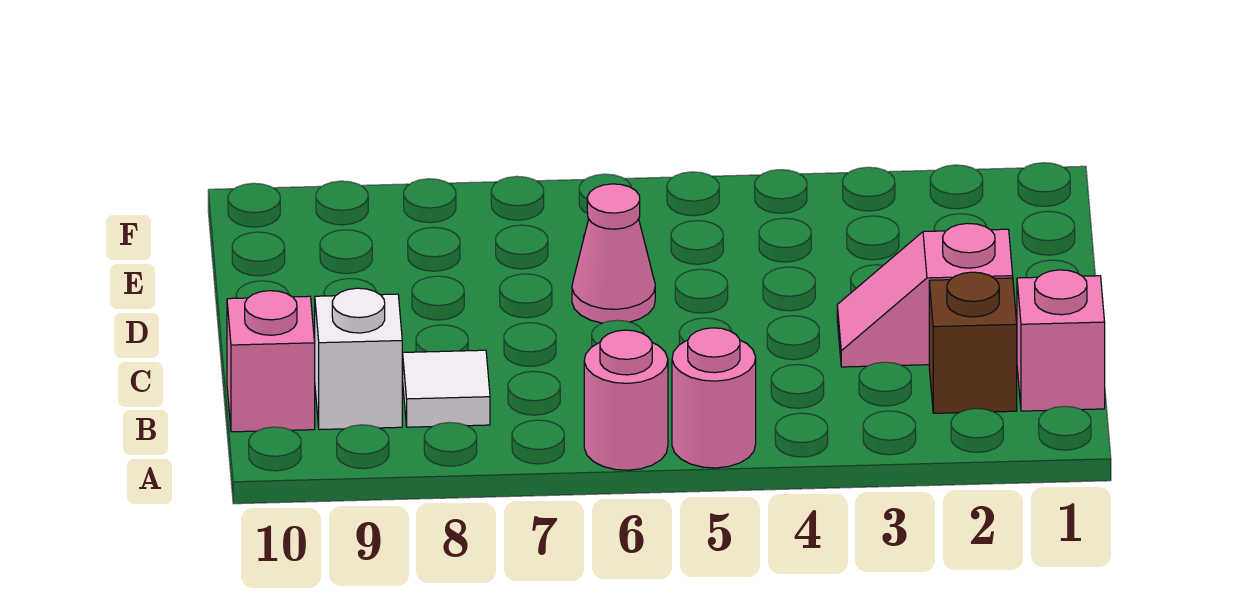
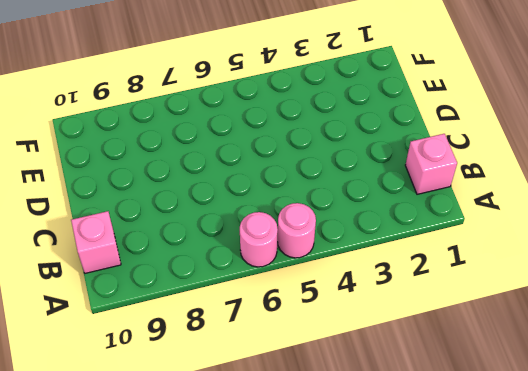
none -> brown 1x1 brick [929,272,1017,413]
none -> white 1x1 tile [403,350,490,427]

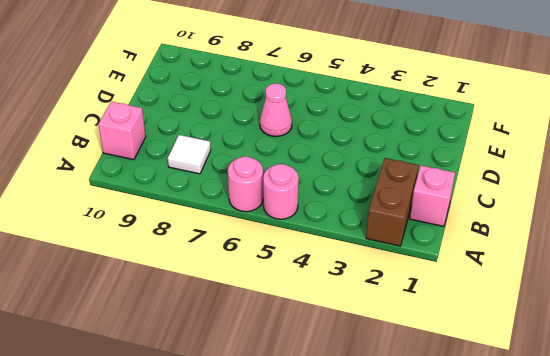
brown 1x2 brick [366,158,419,246] -> brown 1x1 brick [929,272,1017,413]
none -> white 1x1 brick [315,288,402,430]
none -> pink 1x2 slope [837,223,1013,367]

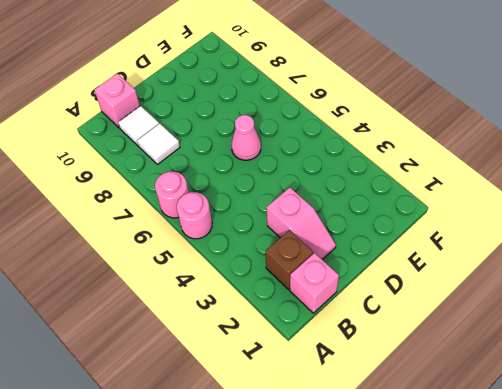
white 1x1 tile [118,106,159,146] -> white 1x1 brick [315,288,402,430]
pink 1x2 slope [267,188,336,260] -> pink 1x2 slope turned to [837,223,1013,367]

